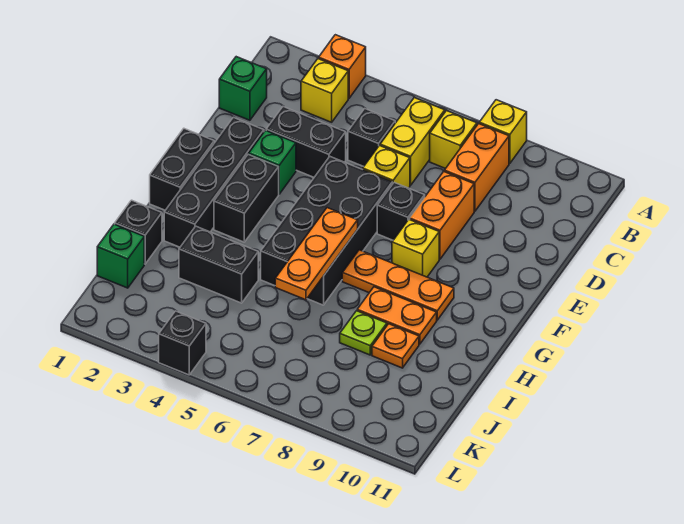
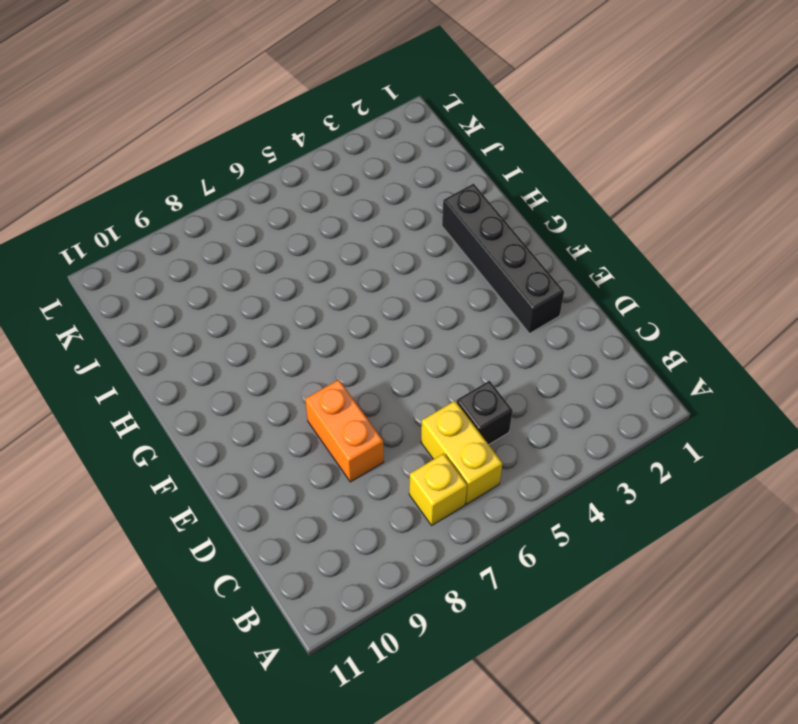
none -> orange 1x1 brick [319,35,366,98]
none -> yellow 1x1 brick [479,100,527,163]
none -> yellow 1x1 brick [301,59,348,122]

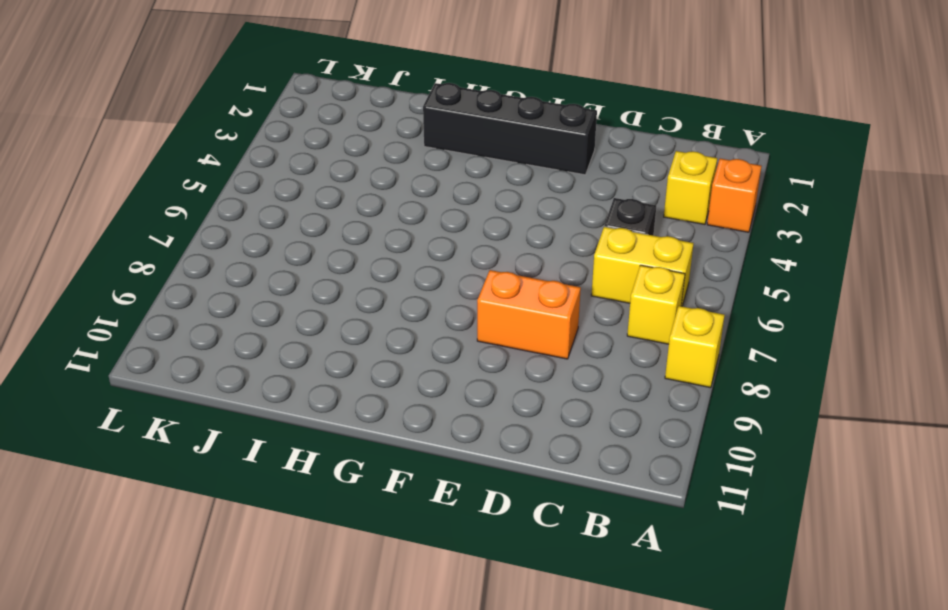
none -> orange 1x2 brick [444,124,509,211]
none -> green 1x1 brick [219,57,267,120]
none -> black 1x2 brick [266,107,346,177]

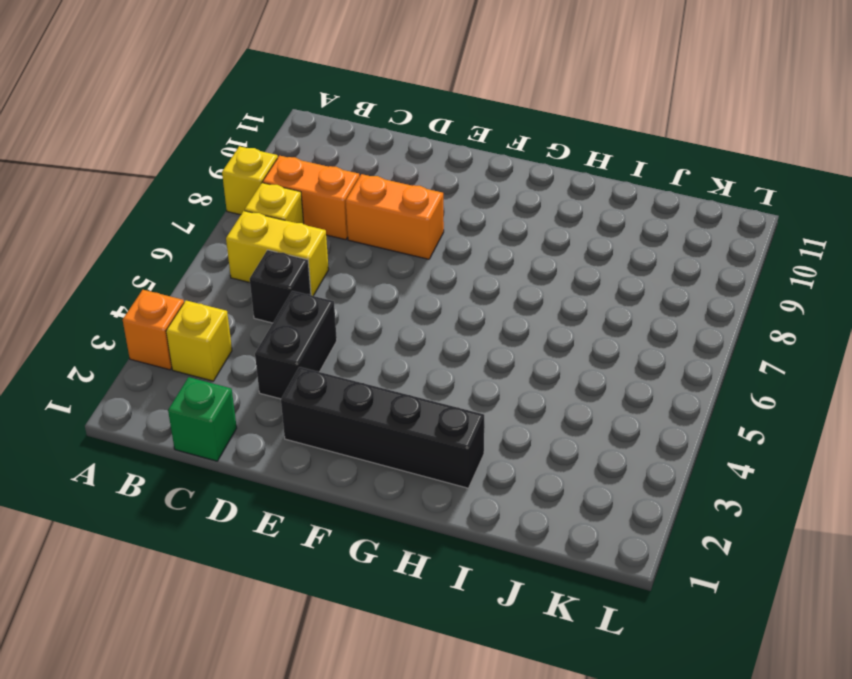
none -> yellow 1x1 brick [363,146,410,188]
none -> green 1x1 brick [249,130,296,194]
none -> black 2x4 brick [261,157,392,305]

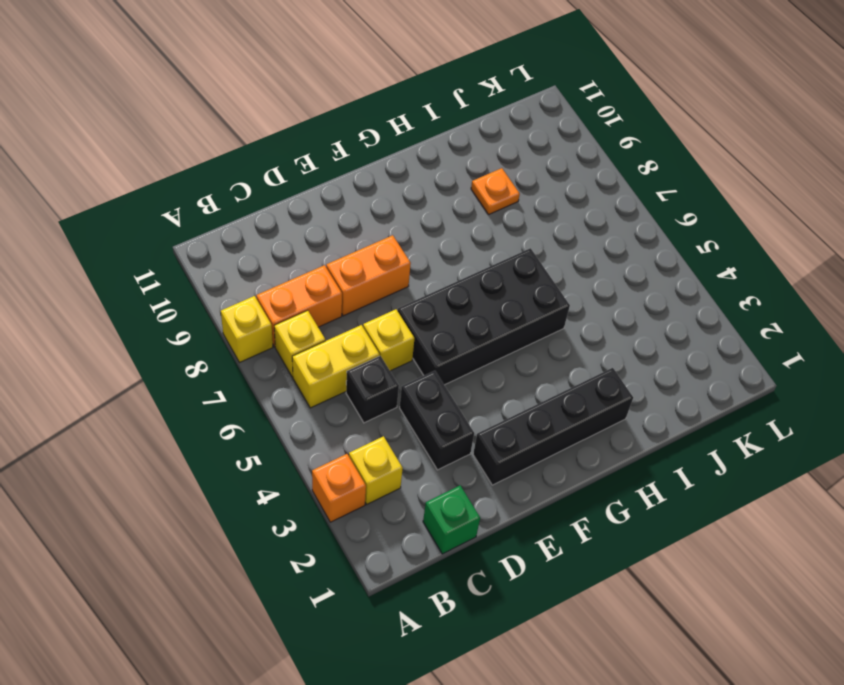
none -> green 1x1 brick [249,130,296,194]
none -> black 1x1 brick [377,182,425,240]
none -> black 1x2 brick [150,129,214,210]

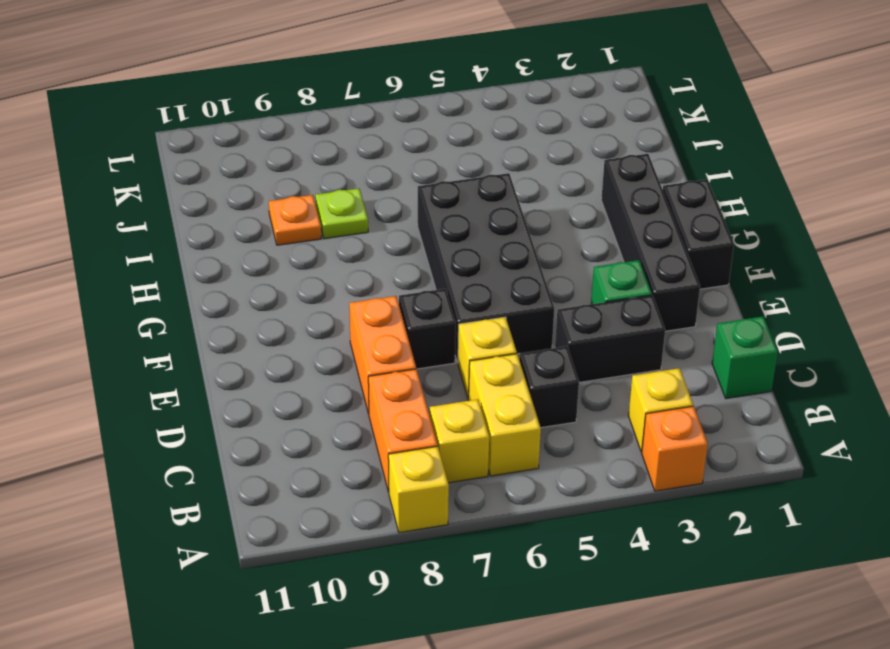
none -> black 1x2 brick [214,154,279,242]
none -> yellow 1x1 brick [392,219,439,277]
none -> orange 1x3 plate [342,250,454,320]

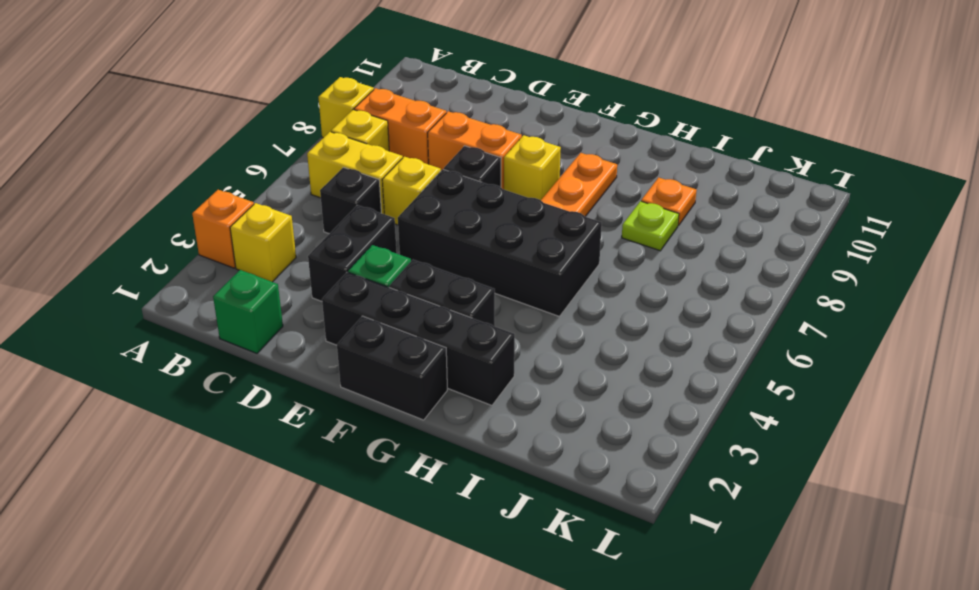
none -> orange 1x2 plate [357,287,437,344]
none -> black 1x1 brick [115,200,162,264]
none -> black 1x2 brick [179,226,258,303]

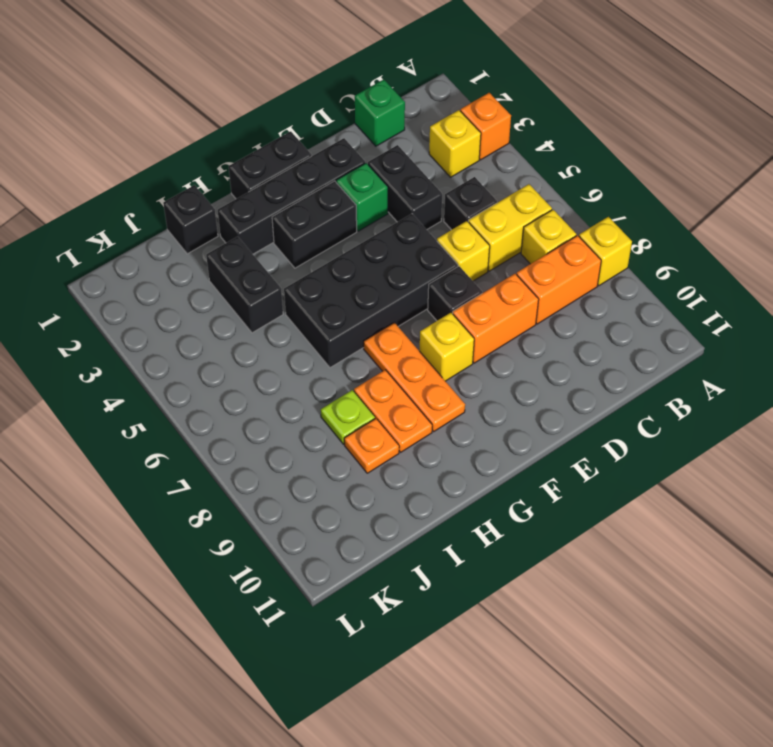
none -> green 1x1 brick [97,224,144,288]
none -> black 1x1 brick [159,311,206,375]
none -> orange 1x3 plate [275,208,358,300]

